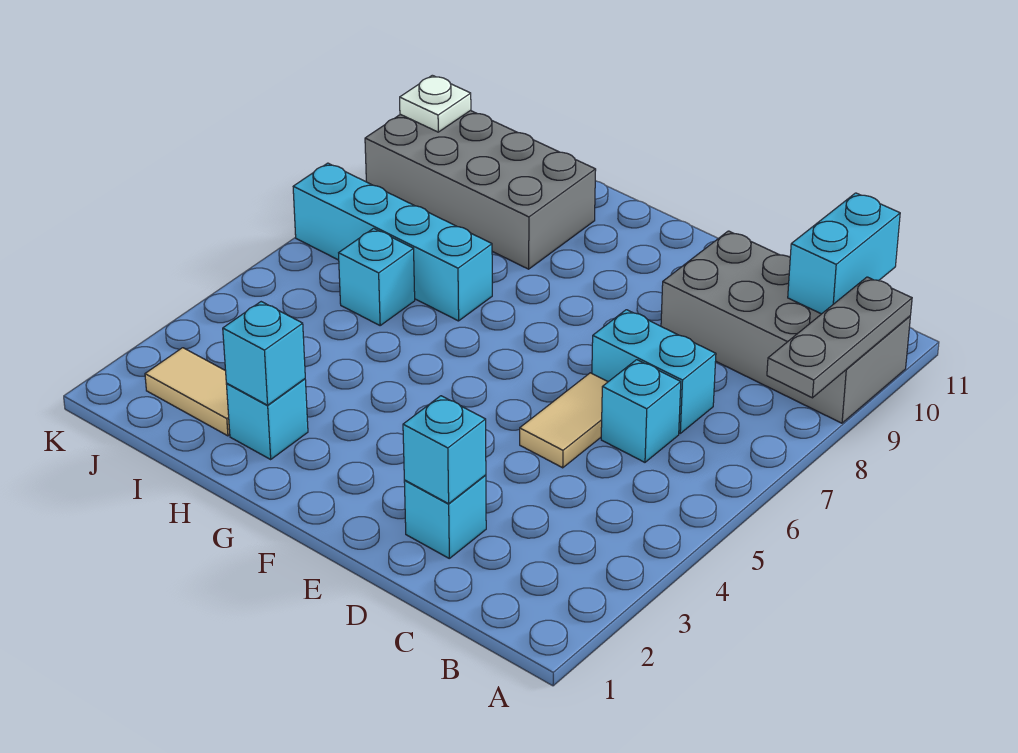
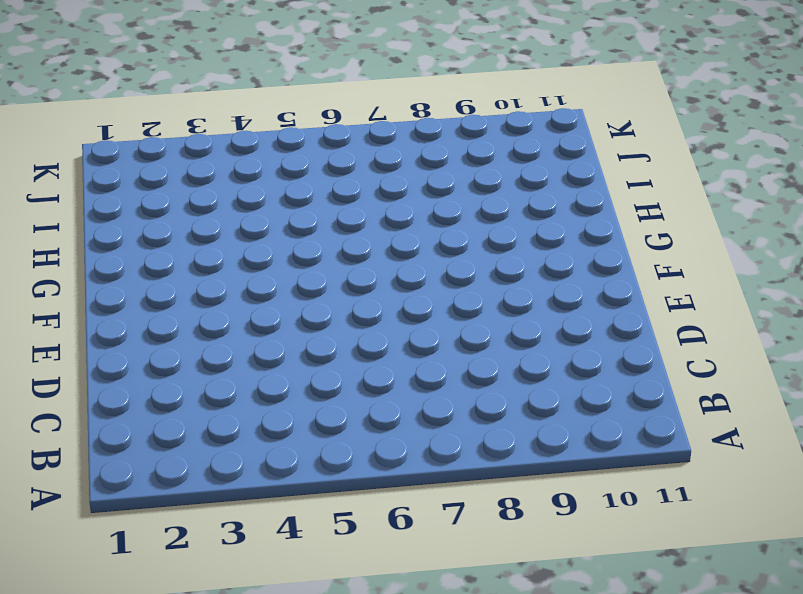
none -> grey 2x4 brick [661,231,910,423]
none -> cyan 1x1 brick [601,360,681,462]
none -> cyan 1x2 brick [592,310,716,433]

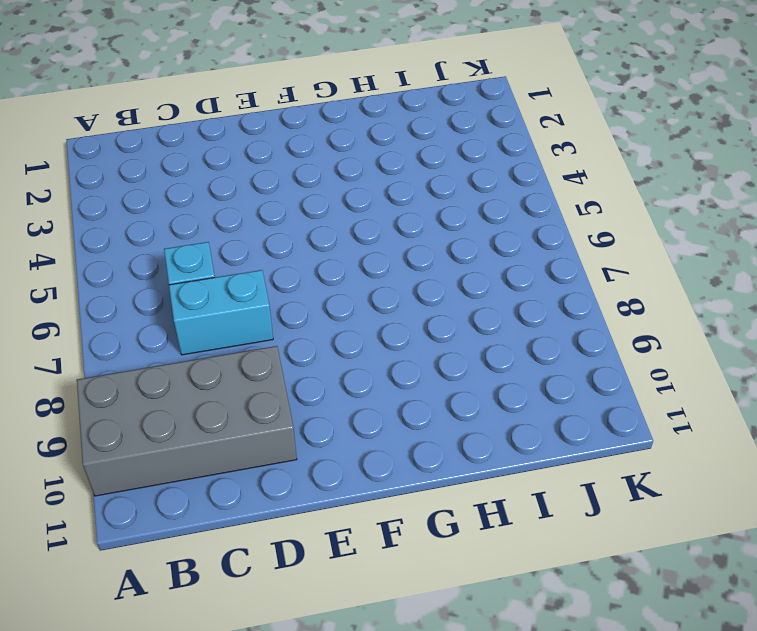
none -> cyan 1x1 brick [404,475,486,558]
none -> tan 1x2 tile [520,373,608,468]
none -> cyan 1x1 brick [226,379,308,459]

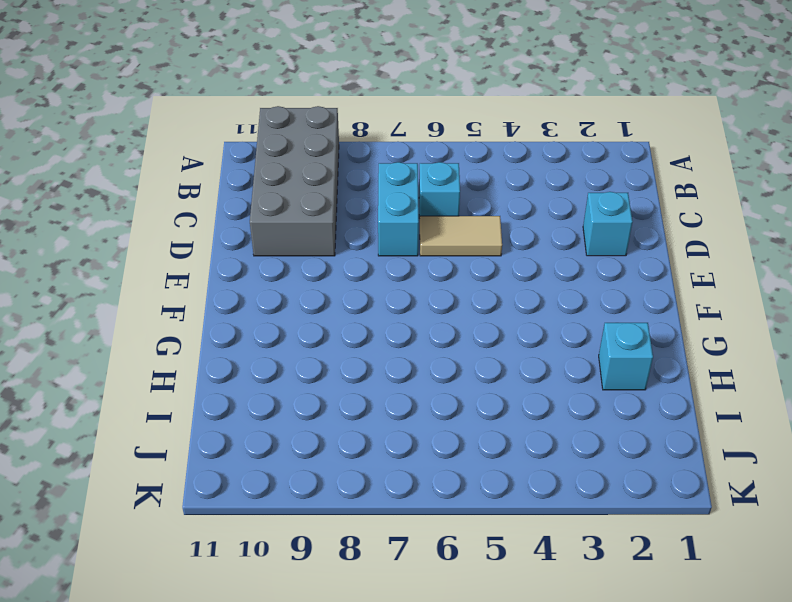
none -> cyan 1x4 brick [293,163,492,321]
none -> grey 2x4 brick [365,110,596,269]
none -> tan 1x2 tile [145,348,230,436]

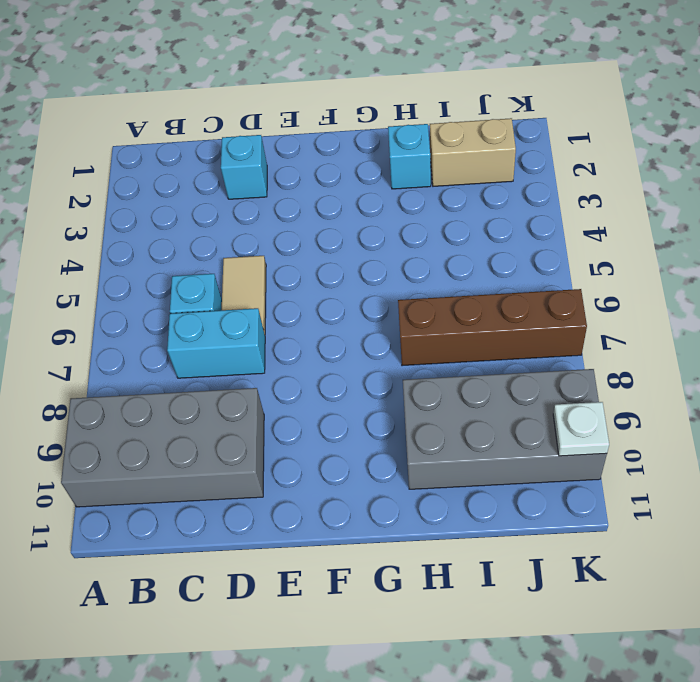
brown 1x4 brick [398,289,587,366] -> cyan 1x4 brick [293,163,492,321]
tan 1x2 brick [430,118,516,186] -> tan 1x2 tile [145,348,230,436]
none -> cyan 1x1 brick [339,228,415,325]
none -> grey 1x3 plate [767,277,912,398]
none -> cyan 1x2 brick [788,193,900,314]

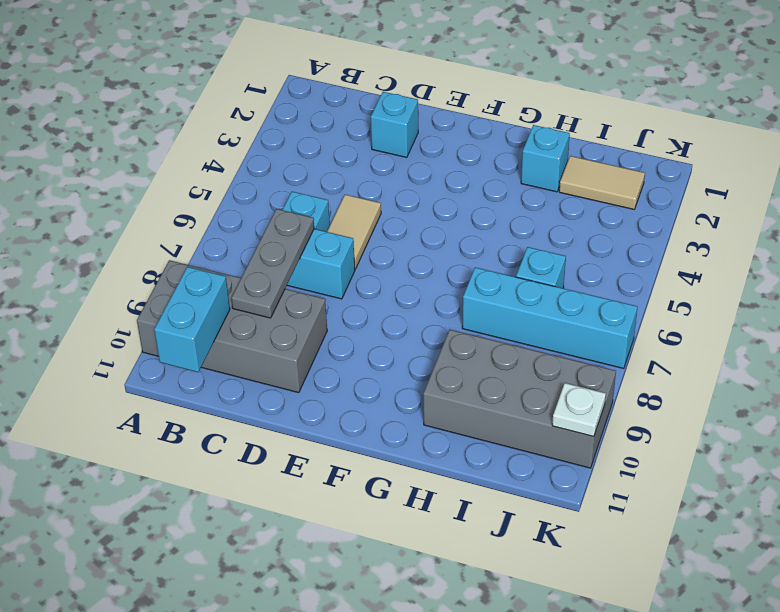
grey 1x3 plate [231,209,314,318] -> grey 1x3 plate moved to [767,277,912,398]
none -> cyan 1x1 brick [403,396,486,504]
none -> cyan 1x1 brick [223,302,305,405]

